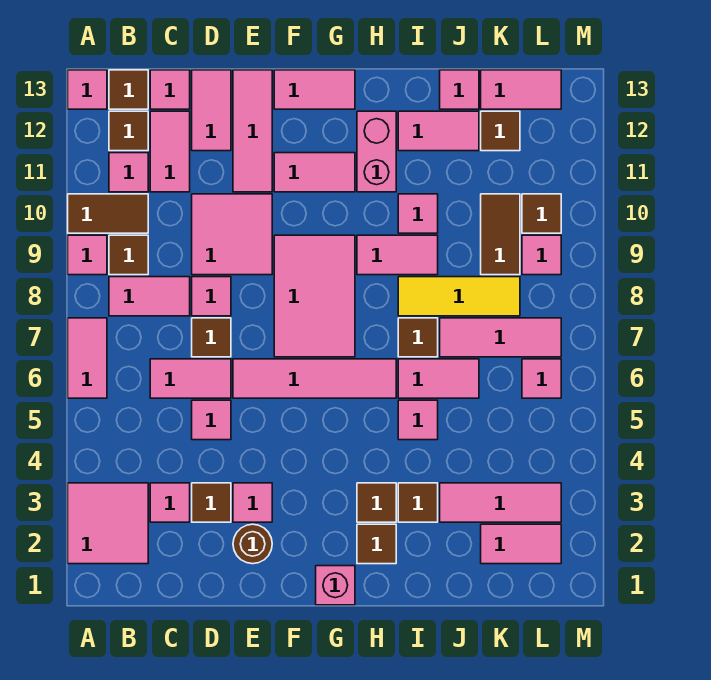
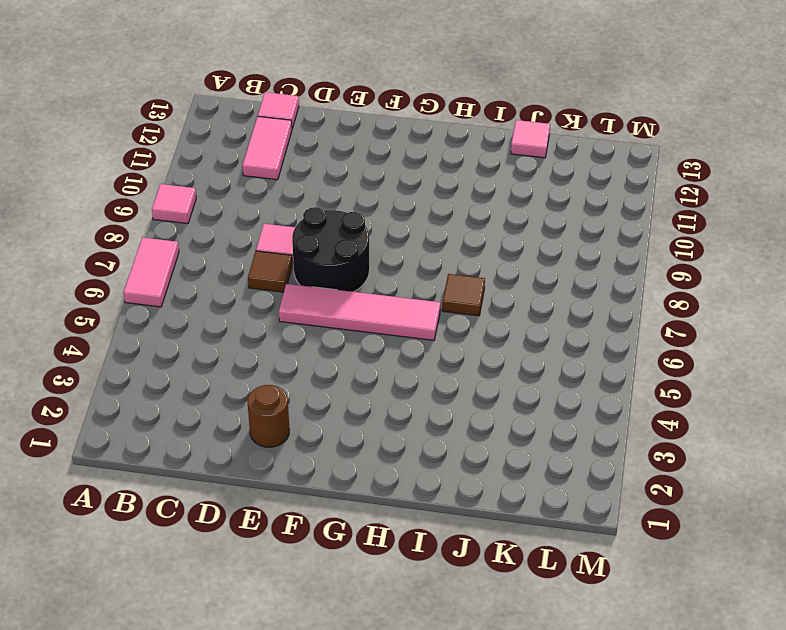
black 2x2 round brick [292,207,370,292] -> pink 2x3 tile [274,235,355,357]
none -> pink 2x2 tile [68,483,148,564]
none -> brown 1x2 tile [68,194,148,233]
none -> pink 1x1 tile [68,70,107,109]
none -> pink 1x2 tile [109,277,190,316]

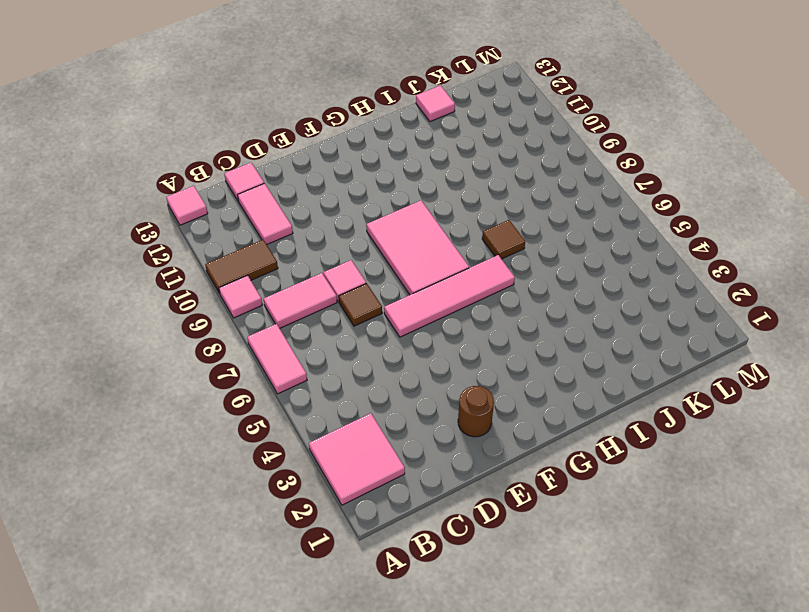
none -> brown 1x1 tile [109,235,148,275]
none -> pink 1x1 tile [109,153,148,192]
none -> brown 1x1 tile [109,111,148,151]
none -> brown 1x1 tile [109,70,148,109]

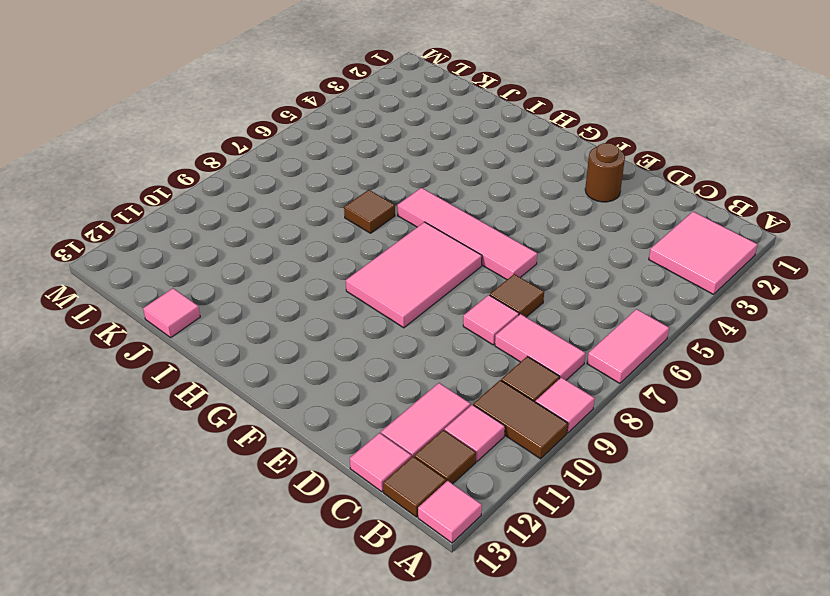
none -> pink 1x1 tile [150,483,190,522]
none -> pink 1x2 tile [150,359,231,398]
none -> brown 1x1 tile [192,483,231,522]
none -> pink 1x1 tile [192,400,231,440]

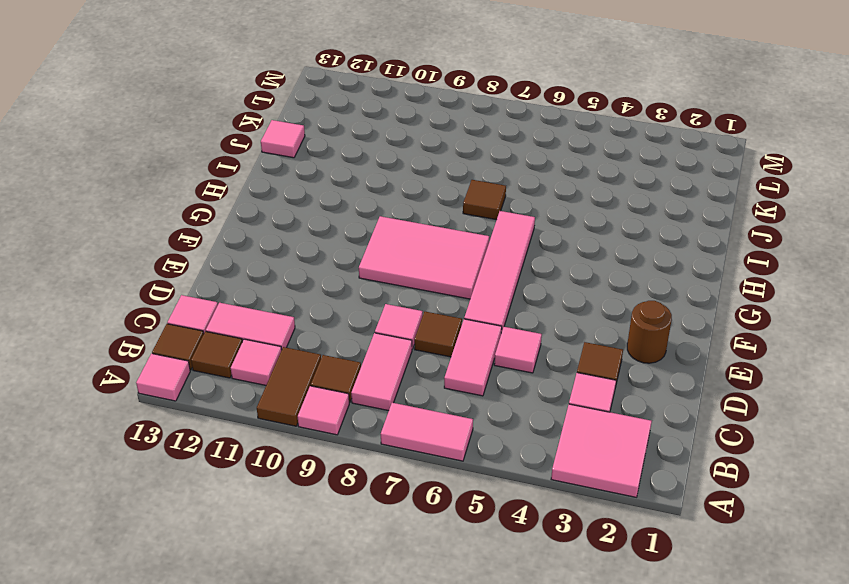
none -> pink 2x2 tile [192,194,272,275]
none -> pink 1x2 tile [192,70,231,151]
none -> pink 1x1 tile [233,483,272,522]
none -> pink 1x3 tile [233,70,272,192]

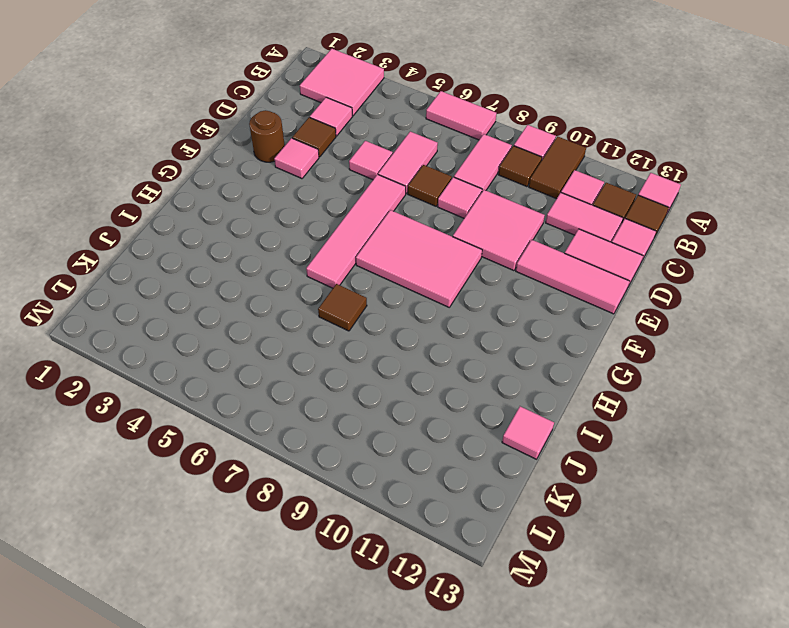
none -> pink 1x2 tile [274,153,355,192]
none -> pink 1x2 tile [274,70,355,109]
none -> pink 1x1 brick [316,566,355,605]
none -> brown 1x1 tile [357,524,396,564]

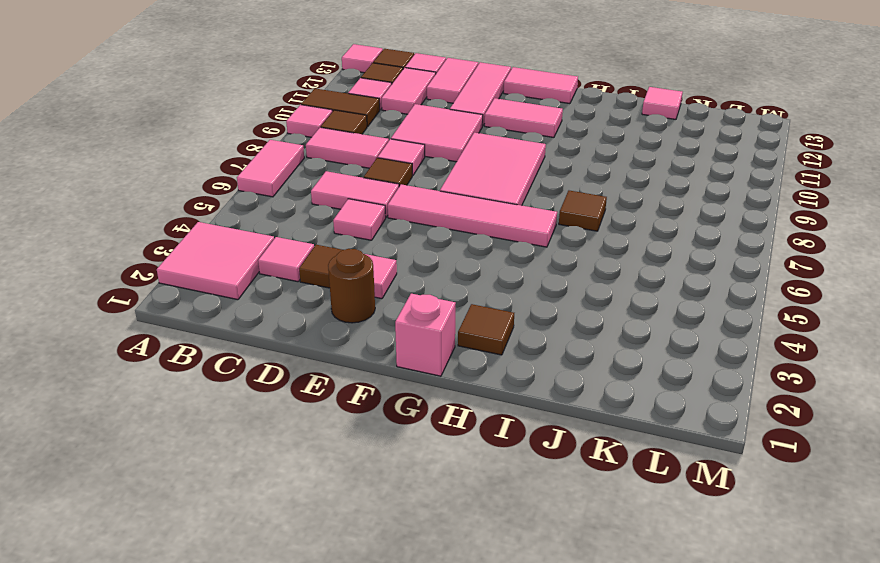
none -> brown 1x1 tile [357,483,396,522]
none -> pink 1x2 tile [357,235,438,275]
none -> pink 1x2 brick [357,111,396,192]
none -> brown 1x1 tile [398,483,438,522]

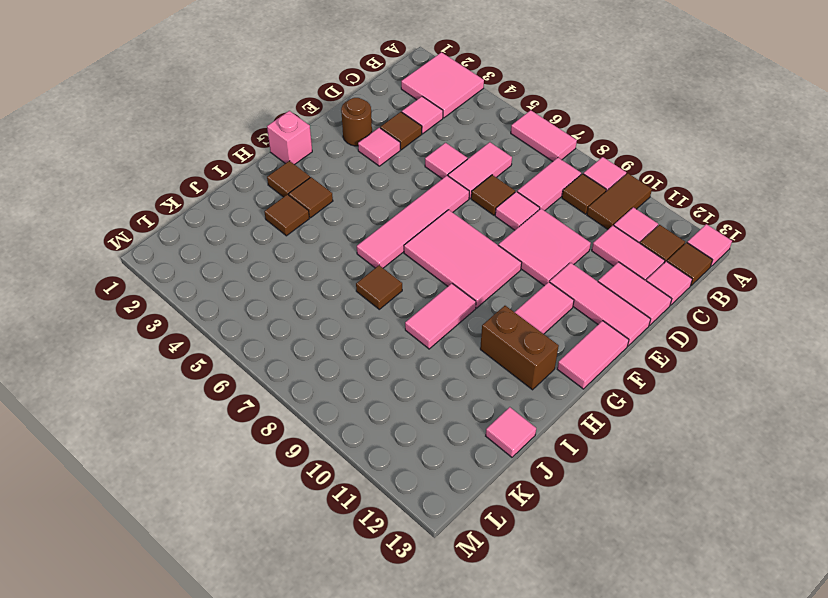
brown 1x2 brick [480,306,559,390] -> pink 1x2 brick [357,111,396,192]
none -> pink 1x1 tile [398,400,438,440]
none -> pink 1x2 tile [398,359,479,398]
none -> yellow 1x3 tile [398,277,520,316]
none -> pink 1x1 tile [398,194,438,233]

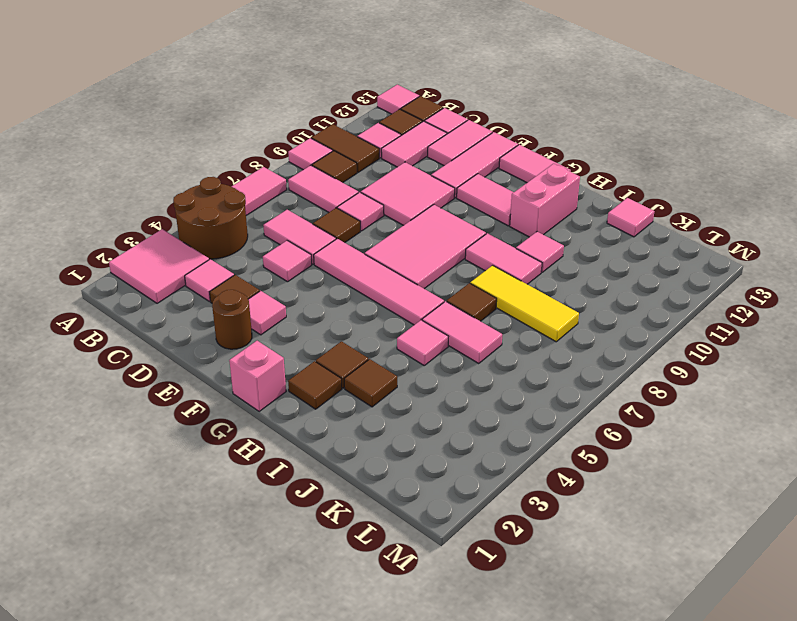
brown 2x2 round brick [173,177,248,259] -> none
none -> pink 1x2 tile [398,111,479,151]
none -> pink 1x3 tile [440,483,561,522]
none -> pink 1x3 tile [440,318,561,357]
none -> pink 1x2 tile [481,524,561,564]

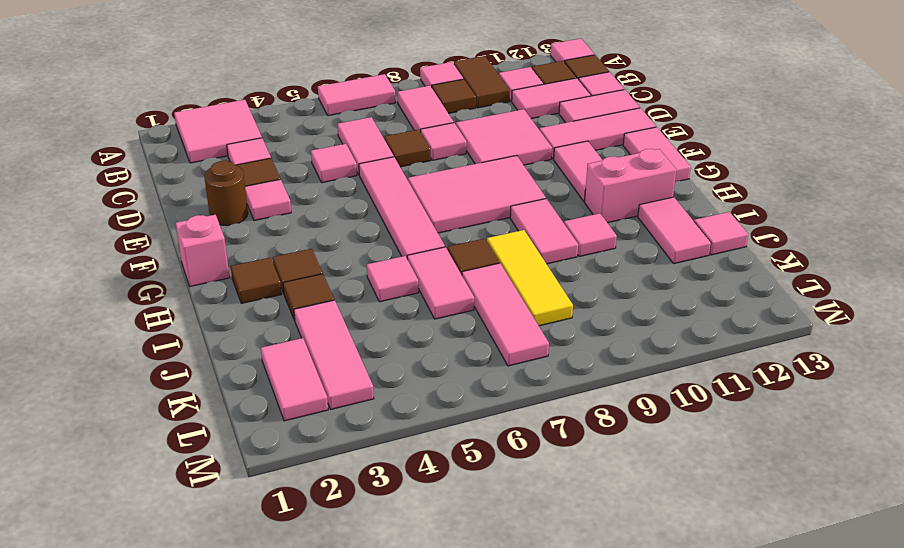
none -> brown 1x2 tile [481,194,520,275]
none -> brown 1x1 tile [481,111,520,151]
none -> pink 1x2 tile [481,70,561,109]
none -> pink 1x1 tile [522,359,561,398]

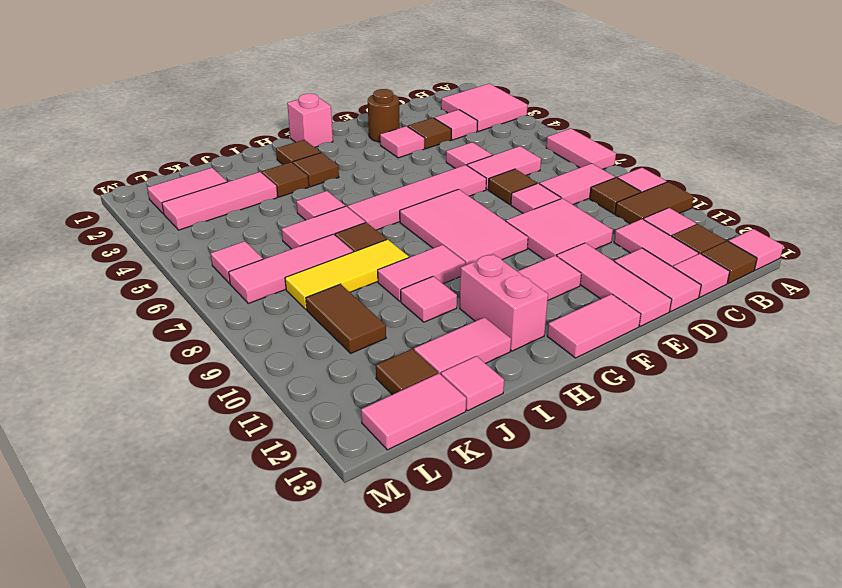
none -> pink 1x1 tile [522,235,561,275]
none -> brown 1x1 tile [522,194,561,233]

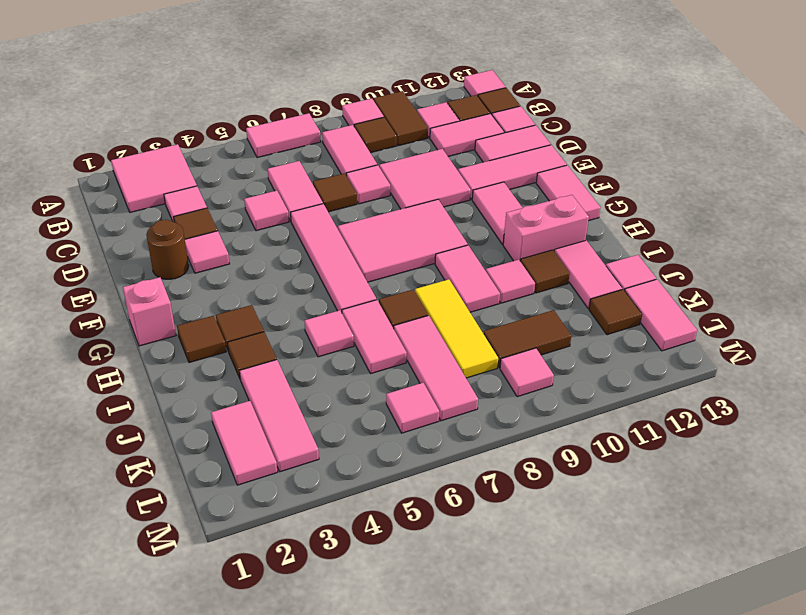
brown 1x1 tile [520,250,570,293] -> brown 1x1 tile moved to [522,194,561,233]

